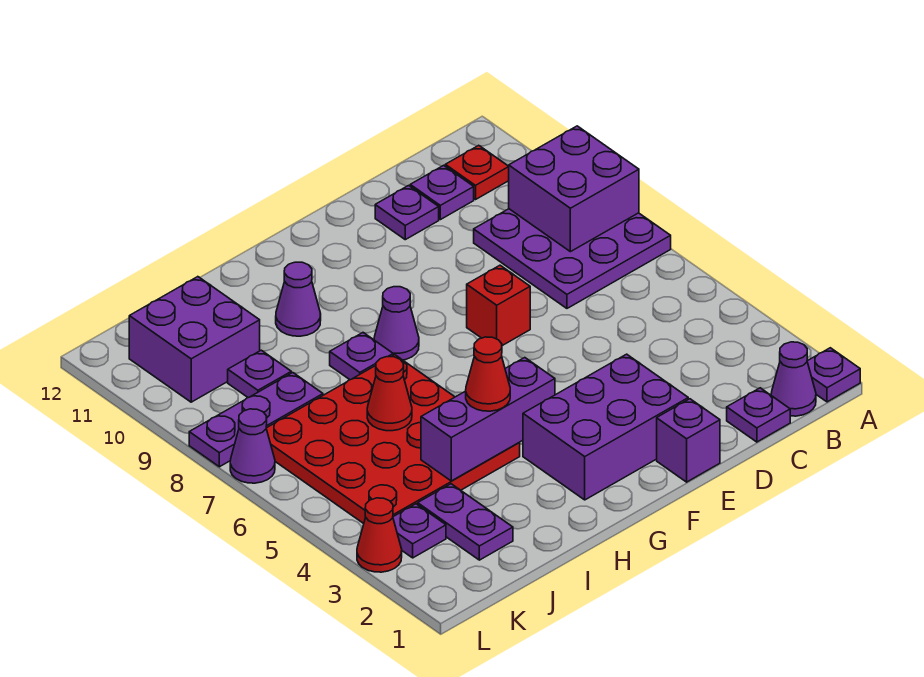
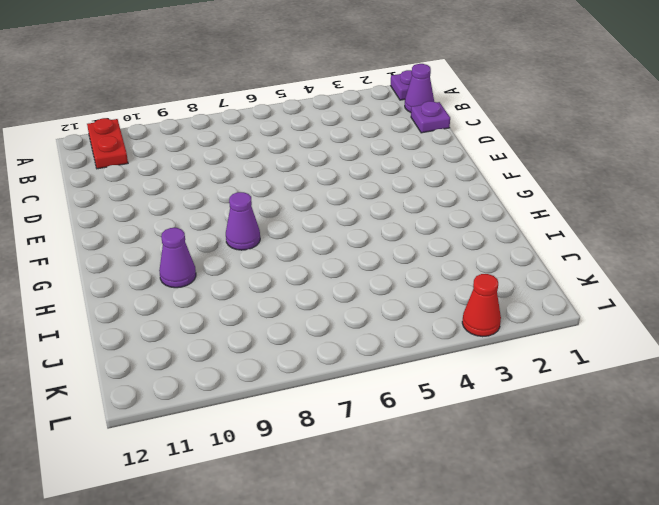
red 1x2 plate [87,118,128,169] -> red 1x1 plate [445,145,509,199]
none -> purple 3x3 plate [474,209,671,308]
none -> purple 1x1 plate [410,165,474,220]
none -> purple 1x1 plate [375,186,439,240]

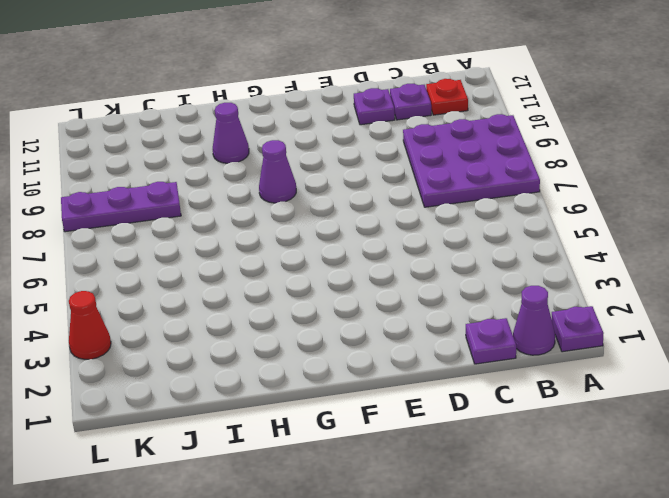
none -> purple 1x1 brick [657,399,720,482]
none -> purple 2x3 brick [523,354,688,500]
none -> red 1x1 brick [467,265,530,346]

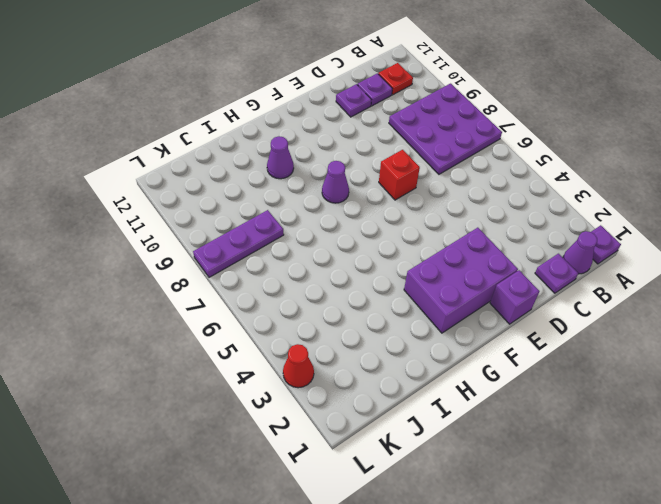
none -> red 4x4 plate [266,355,520,524]
none -> purple 1x1 plate [330,333,393,380]
none -> purple 1x2 plate [418,484,513,560]

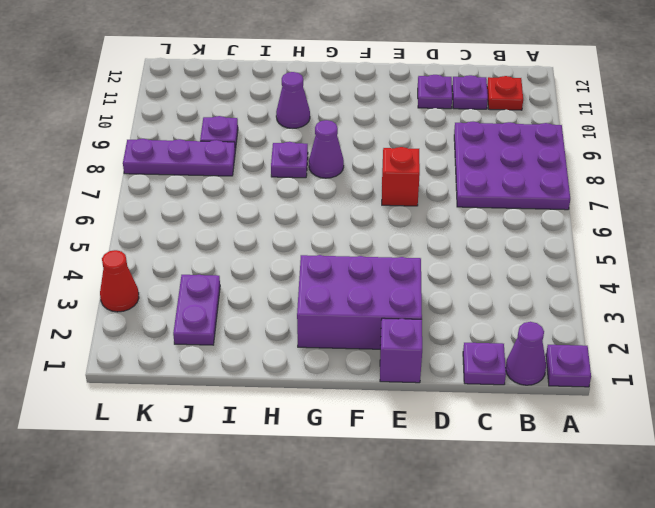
none -> red 4x4 plate [266,355,520,524]
none -> purple 2x2 brick [129,277,260,402]
none -> purple 1x1 plate [393,504,446,558]

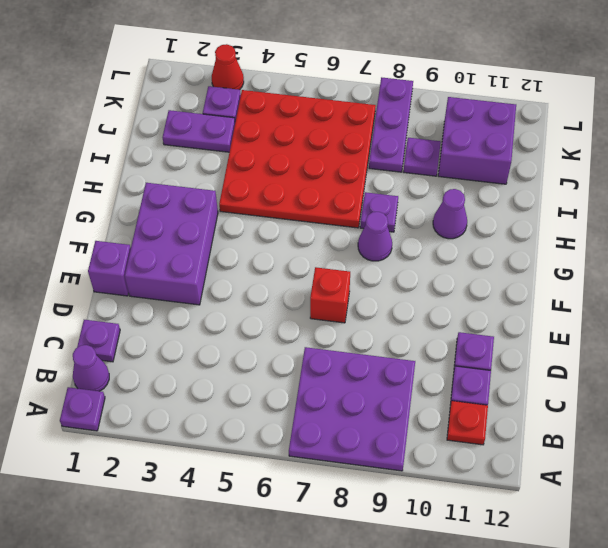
none -> purple 1x1 cone [230,409,275,483]
none -> purple 2x2 brick [509,126,639,252]
none -> purple 1x3 brick [421,358,555,481]

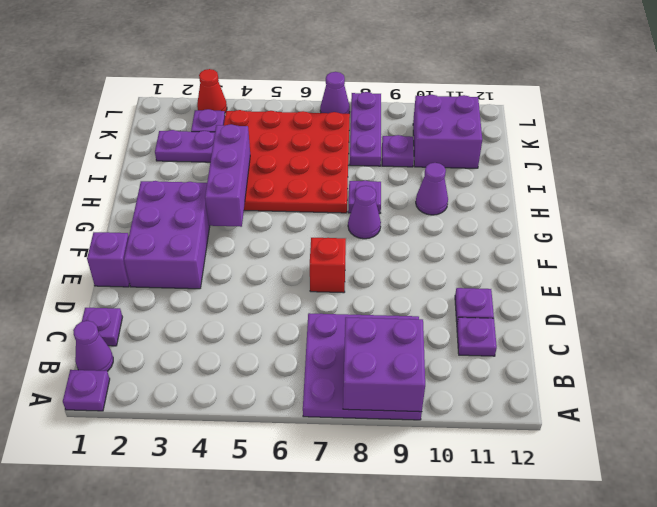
none -> red 1x1 plate [445,145,509,199]
none -> red 1x1 cone [367,357,412,431]
none -> red 1x1 cone [466,337,510,411]

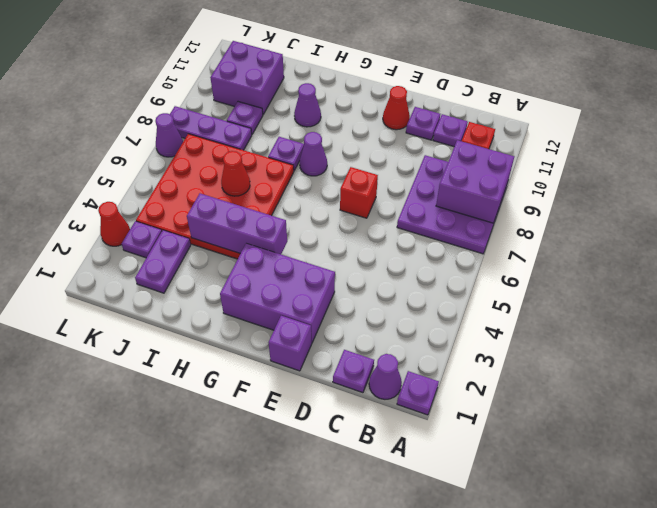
red 1x1 cone [383,86,410,130] -> red 1x1 cone moved to [466,337,510,411]

